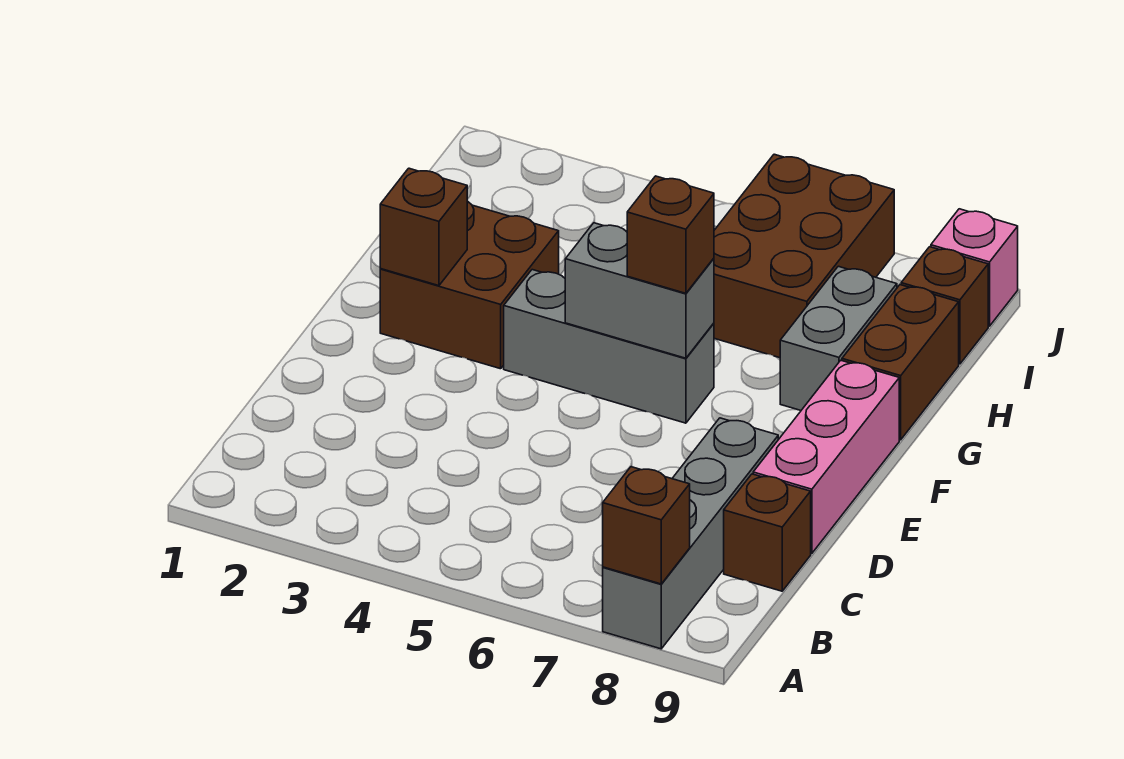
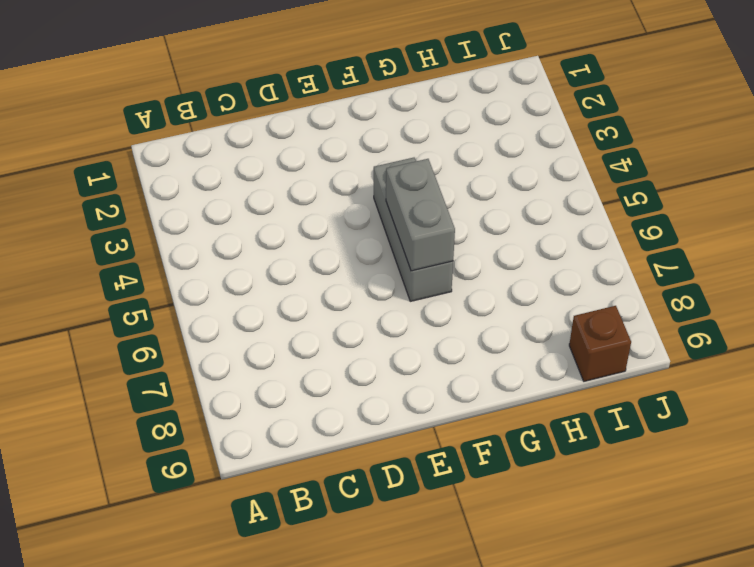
none -> grey 1x4 brick [603,418,778,649]
none -> brown 1x1 brick [724,474,811,591]
none -> pink 1x3 brick [753,360,899,553]

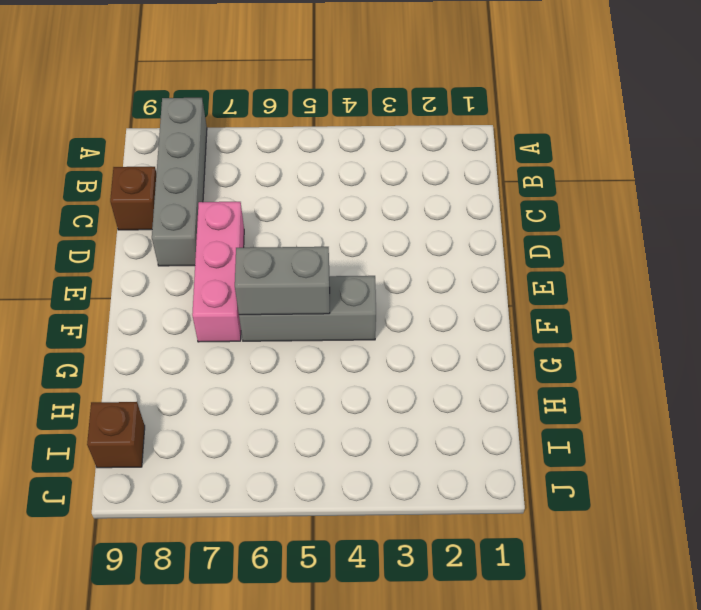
pink 1x3 brick [192,202,244,342] -> pink 1x3 brick moved to [753,360,899,553]
none -> brown 2x2 brick [380,201,559,369]
none -> grey 1x2 brick [780,266,897,410]
none -> brown 1x2 brick [842,285,959,440]

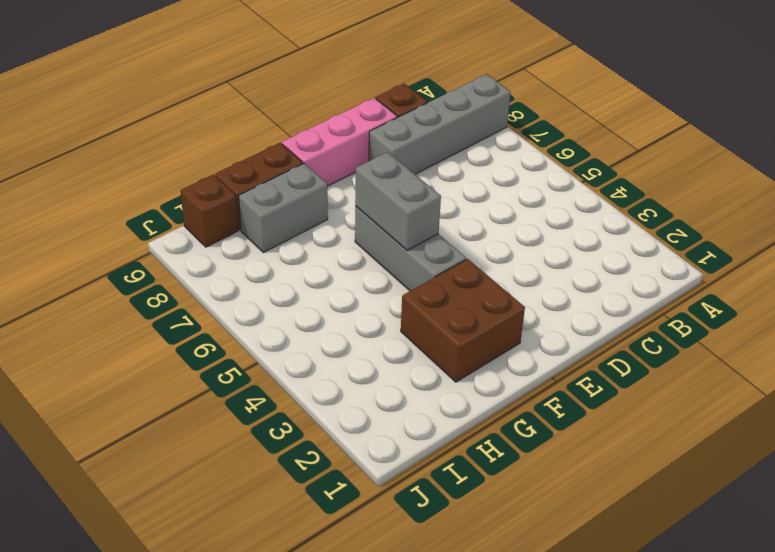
none -> brown 2x3 brick [714,154,894,358]
none -> pink 1x1 brick [931,209,1018,326]
none -> brown 1x1 brick [603,467,690,584]

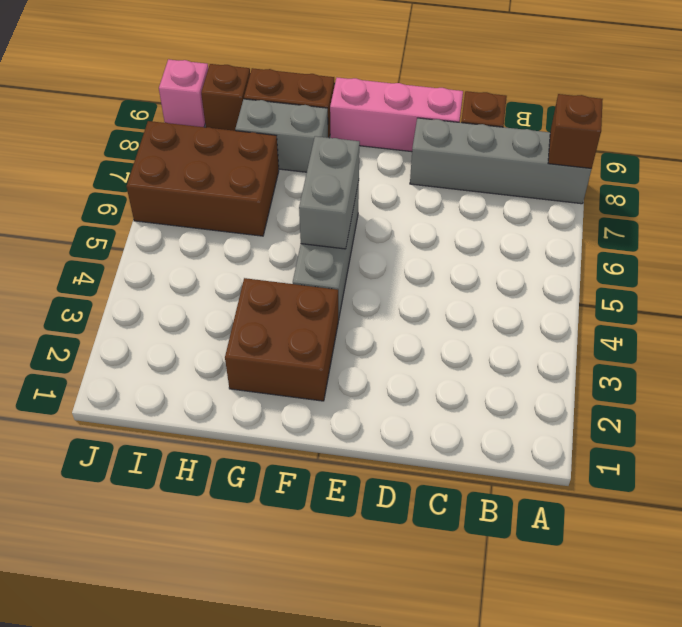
none -> brown 1x1 brick [380,168,467,286]
none -> brown 1x1 brick [627,176,714,293]

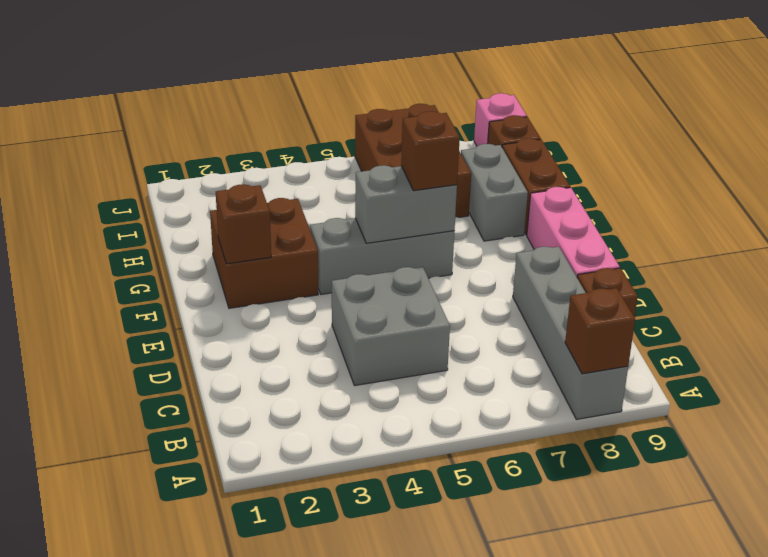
grey 2x2 brick [332,267,450,385] -> none

